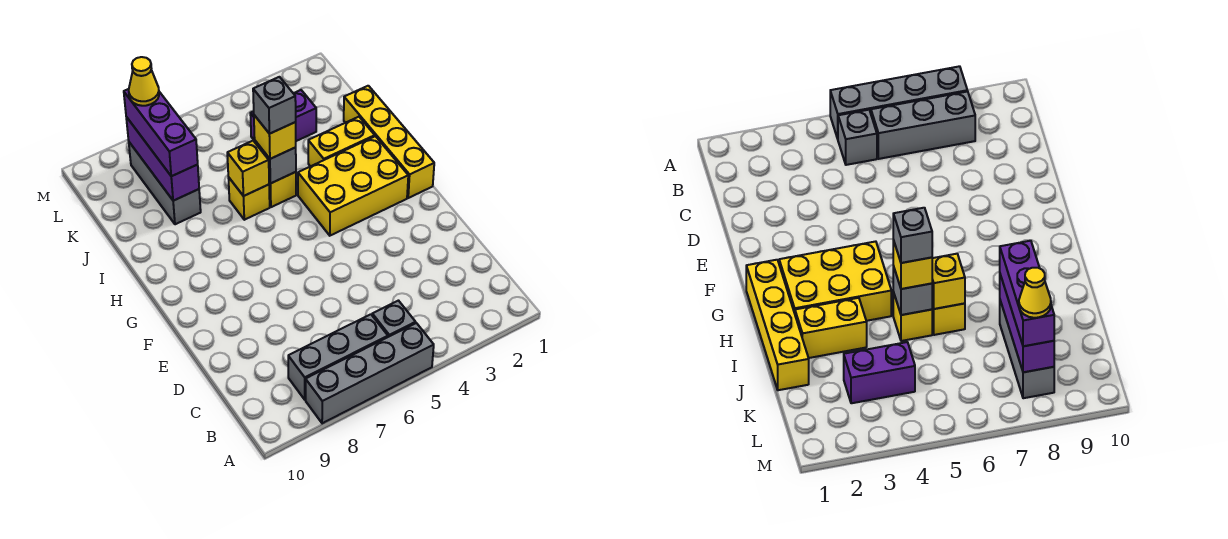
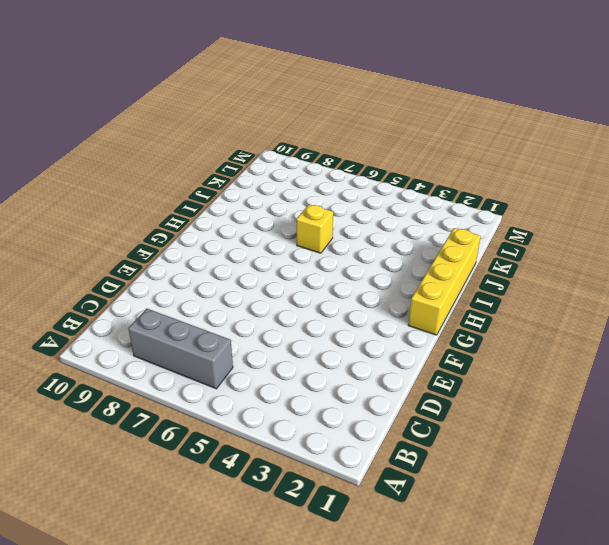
none -> grey 1x4 brick [306,323,434,423]
none -> grey 1x1 brick [372,301,416,337]
none -> yellow 2x3 brick [298,136,408,236]

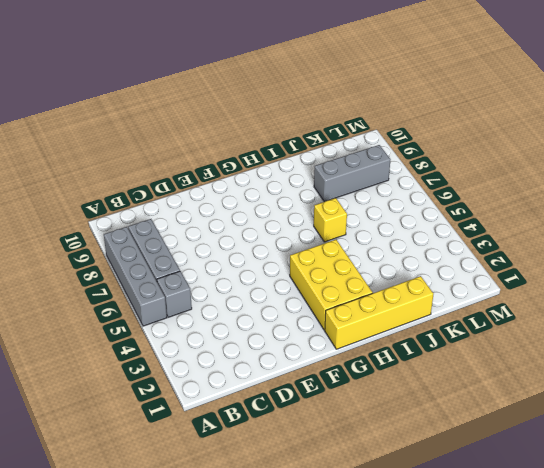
none -> yellow 1x2 brick [308,117,375,166]
none -> yellow 1x1 brick [269,172,296,207]
none -> purple 1x2 brick [250,90,316,141]

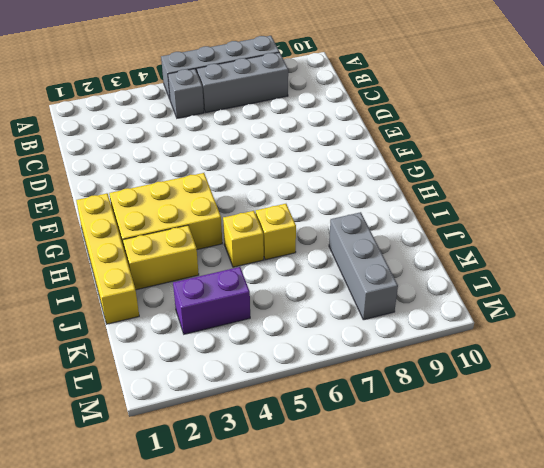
none -> grey 1x1 brick [255,141,296,184]
none -> yellow 1x1 brick [227,141,269,196]
none -> purple 1x3 brick [126,117,199,201]

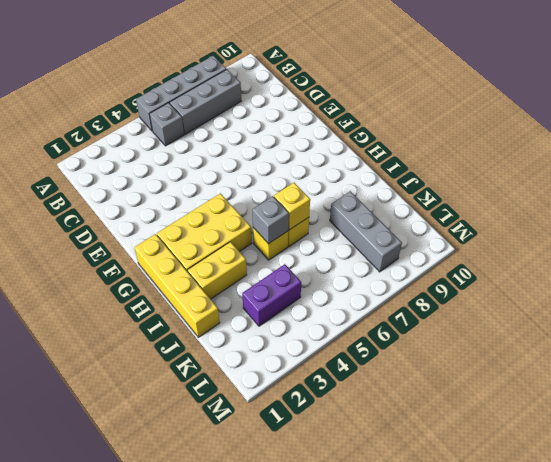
none -> purple 1x3 brick [126,117,199,201]
none -> yellow 1x1 brick [254,115,296,159]
none -> purple 1x3 brick [124,89,198,176]

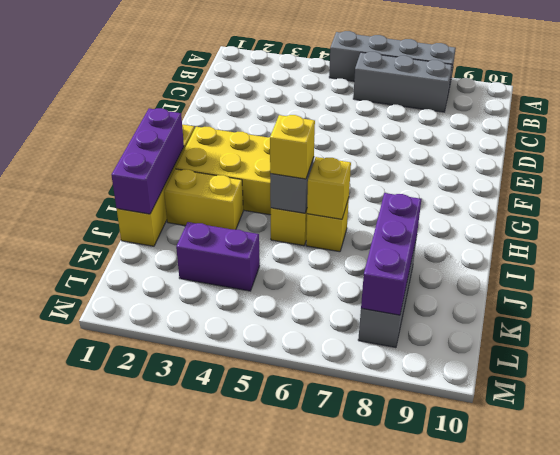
purple 1x3 brick [112,108,184,214] -> purple 1x3 brick moved to [124,89,198,176]
none -> grey 1x1 brick [372,301,416,337]
none -> grey 1x1 brick [253,77,296,134]
none -> yellow 1x1 cone [129,57,159,106]

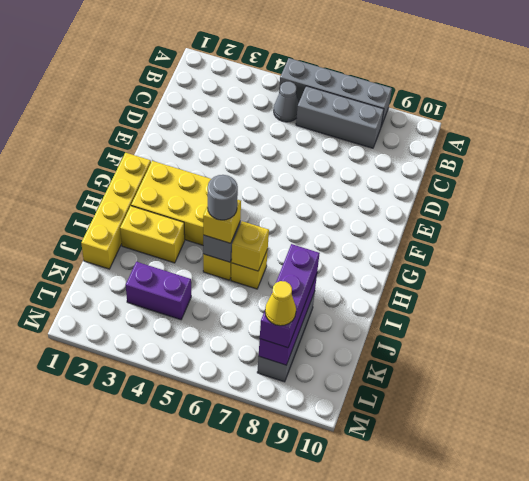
grey 1x1 cone [274,82,299,122] -> grey 1x1 brick [372,301,416,337]
grey 1x1 round brick [208,175,238,220] -> grey 1x1 brick [253,77,296,134]

